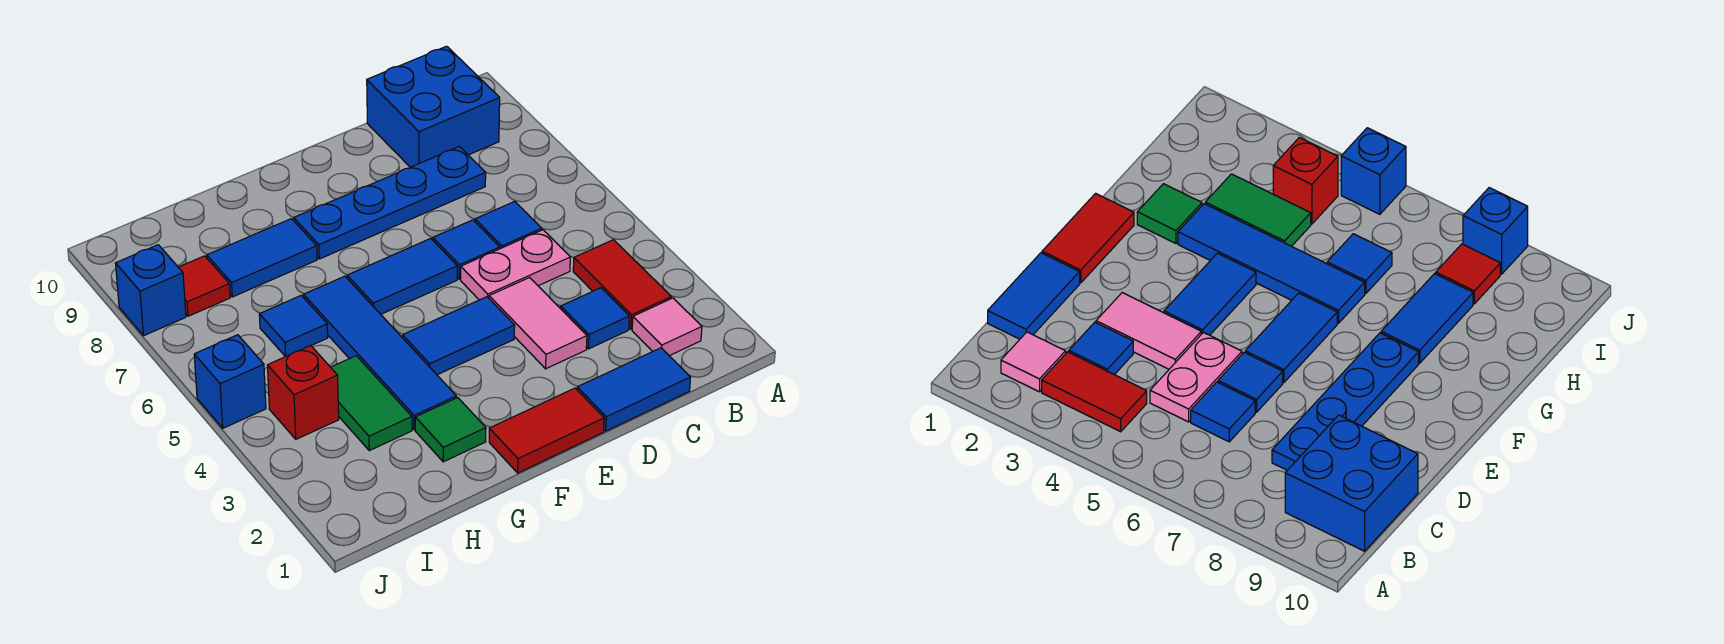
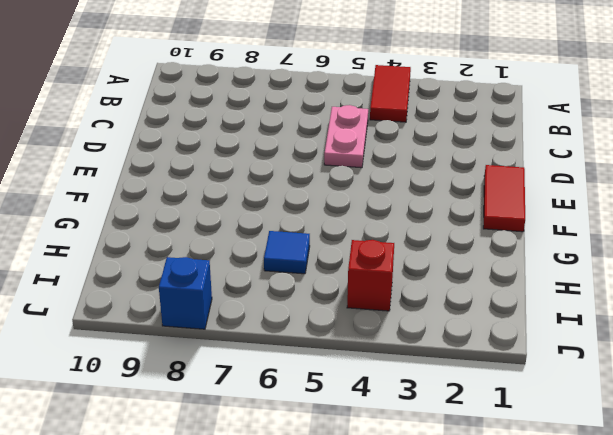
red 1x2 tile [370,65,411,122] -> red 1x2 tile turned to [573,240,671,329]
none -> pink 1x1 tile [632,298,702,356]
none -> blue 2x2 brick [367,46,500,167]
none -> blue 1x2 tile [577,348,691,431]

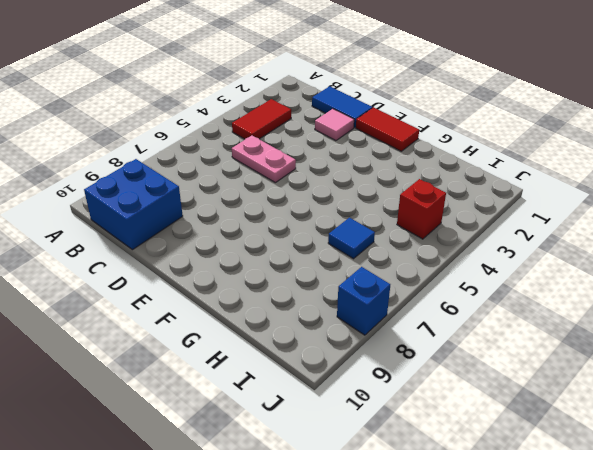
pink 1x1 tile [315,109,354,141] -> pink 1x1 tile moved to [632,298,702,356]
none -> blue 1x1 tile [561,288,629,349]
none -> blue 1x1 tile [475,202,542,249]
none -> blue 1x4 plate [294,146,486,259]

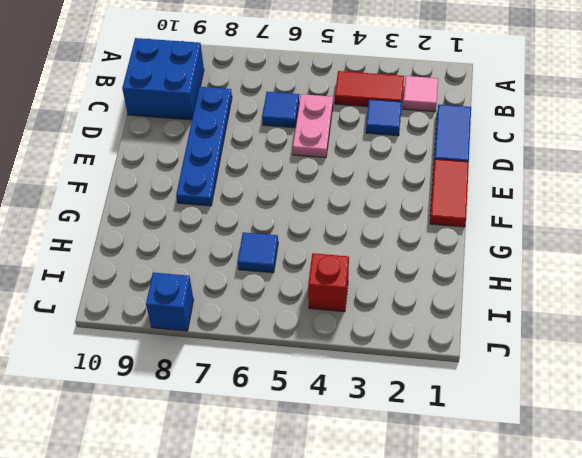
none -> pink 1x2 tile [489,278,587,369]
none -> blue 1x1 tile [433,220,500,279]
none -> blue 1x2 tile [403,297,515,375]

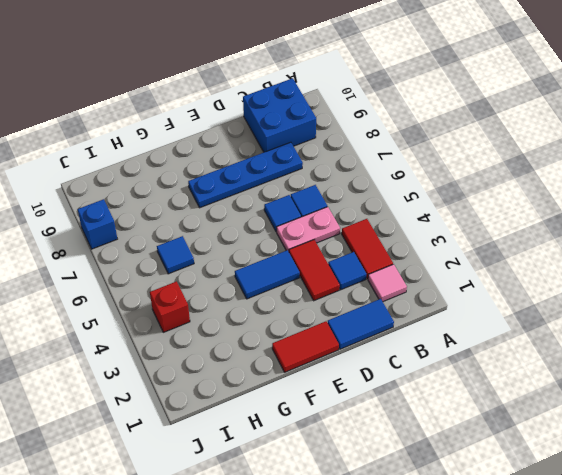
red 1x2 tile [289,240,340,301] -> pink 1x2 tile [489,278,587,369]
none -> blue 1x2 tile [347,238,457,314]
none -> green 1x1 tile [415,398,486,462]
none -> blue 1x4 tile [304,276,456,430]

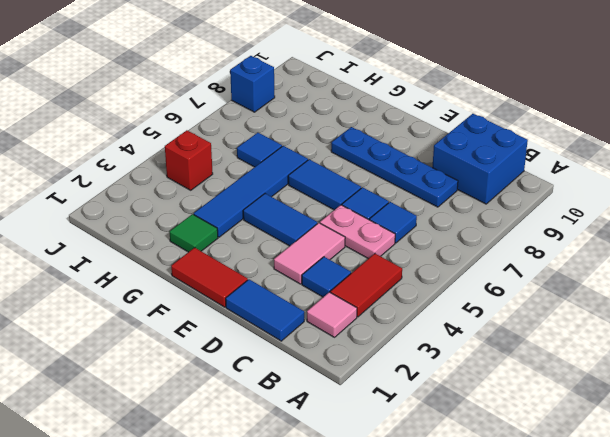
none -> blue 1x2 tile [207,219,317,297]
none -> green 1x2 tile [331,356,412,451]
none -> red 1x1 tile [179,256,230,316]

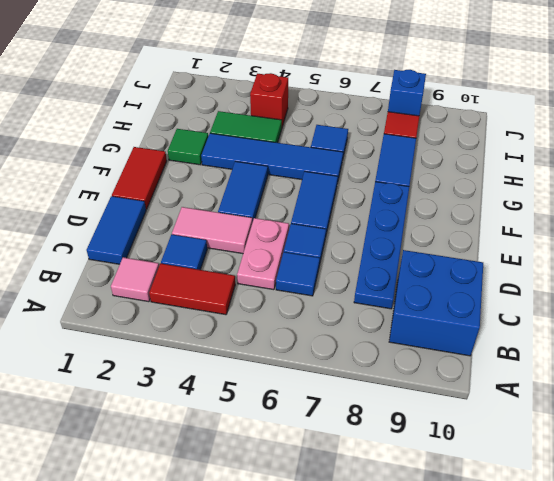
none -> blue 1x1 brick [194,335,266,428]

